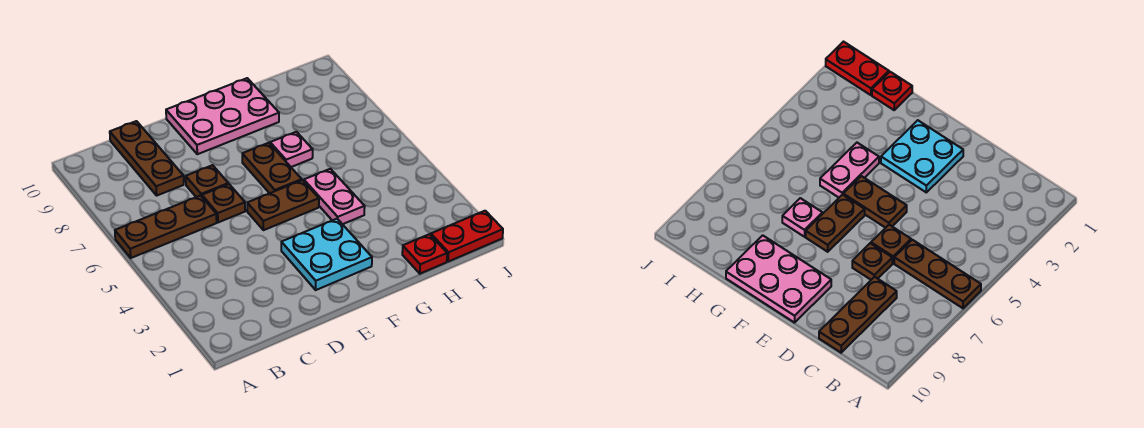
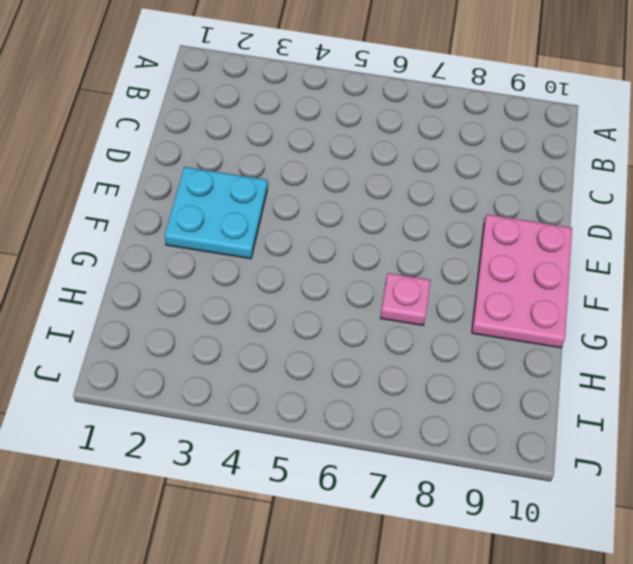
none -> brown 1x3 plate [115,196,217,258]
none -> brown 1x3 plate [110,121,184,195]
none -> brown 1x1 plate [202,184,245,222]

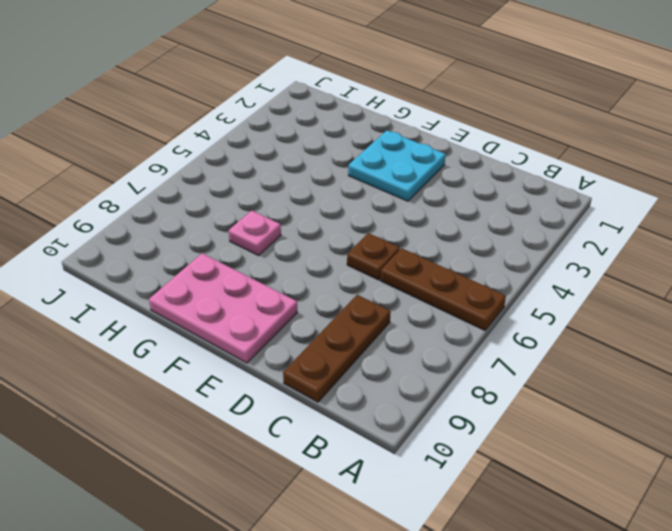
none -> brown 1x1 plate [186,165,228,197]
none -> brown 1x2 plate [247,180,319,230]
none -> brown 1x2 plate [242,143,302,193]

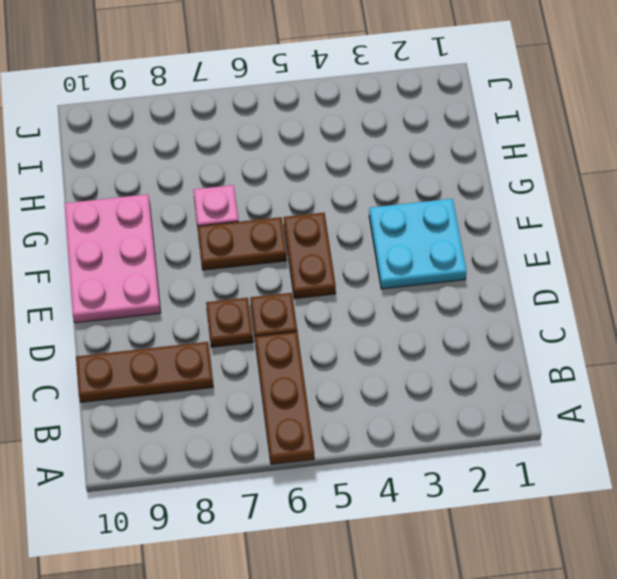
none -> pink 1x2 plate [304,169,365,224]
none -> red 1x1 plate [402,234,447,274]
none -> red 1x2 plate [431,211,503,262]

